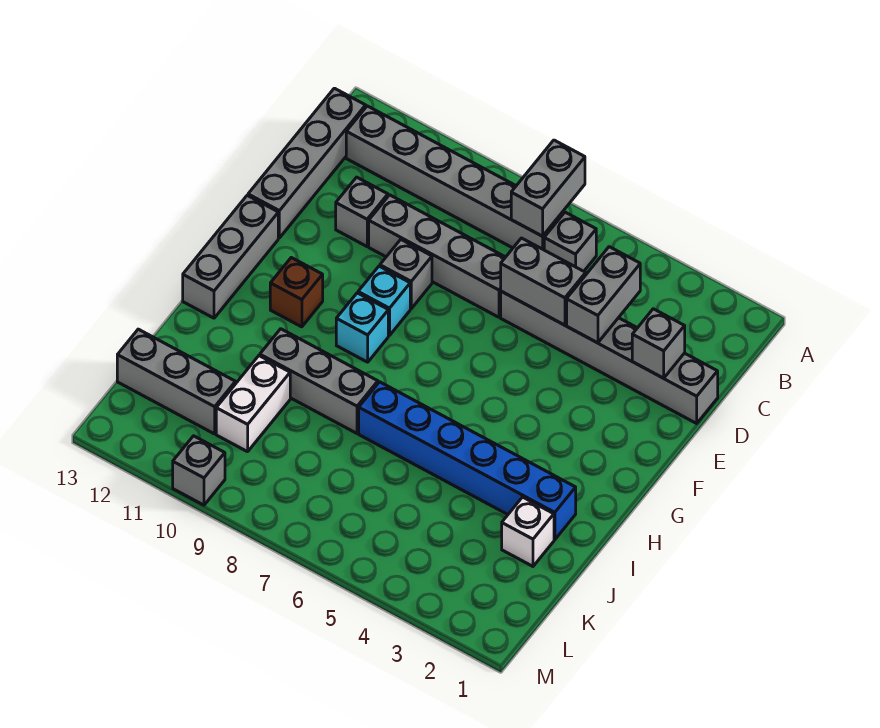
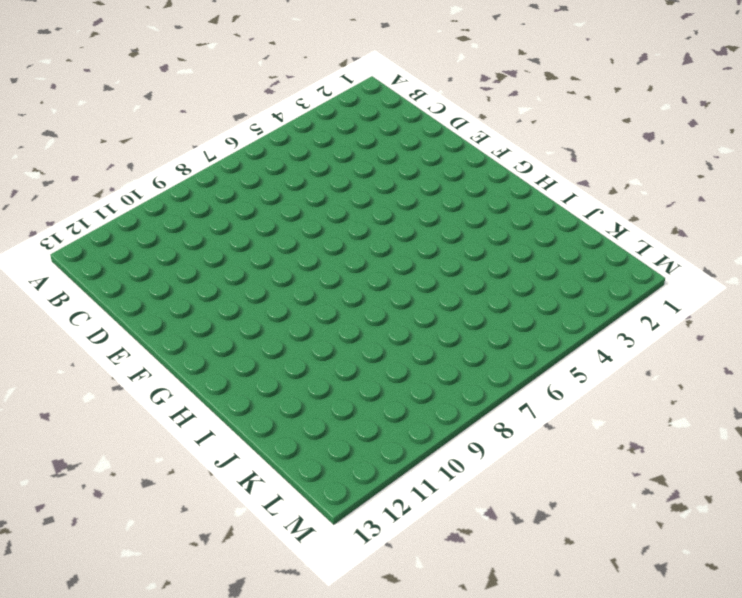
none -> grey 1x1 brick [544,212,596,271]
none -> grey 1x6 brick [346,106,563,250]
none -> grey 1x4 brick [248,88,366,238]

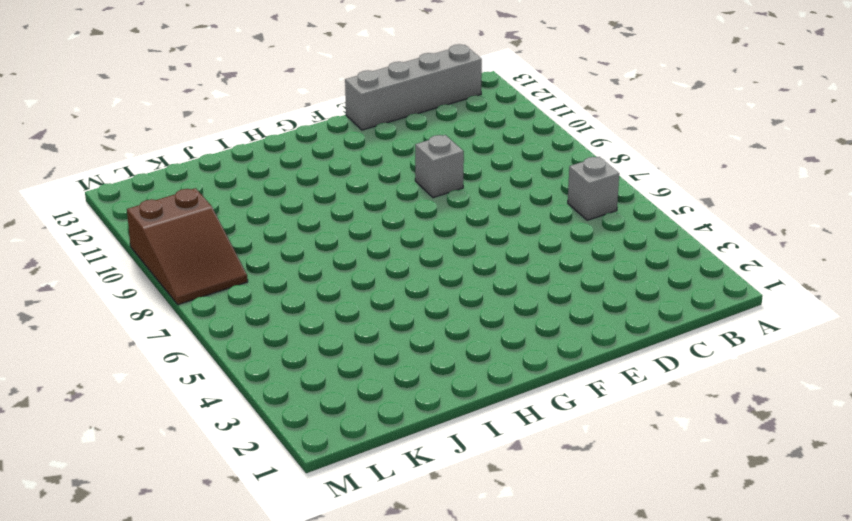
brown 2x3 slope [127,188,248,305] -> grey 1x1 brick [173,436,225,505]
none -> grey 1x6 brick [346,106,563,250]
none -> grey 1x6 brick [501,291,718,423]
none -> grey 1x4 brick [369,195,505,317]

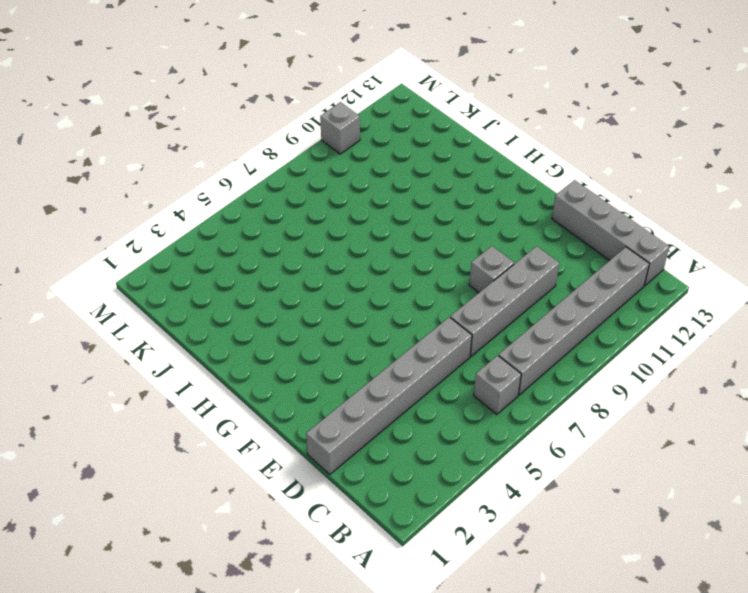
none -> grey 1x1 brick [336,177,388,246]
none -> cyan 1x1 brick [358,266,410,336]
none -> grey 1x3 brick [183,195,278,318]

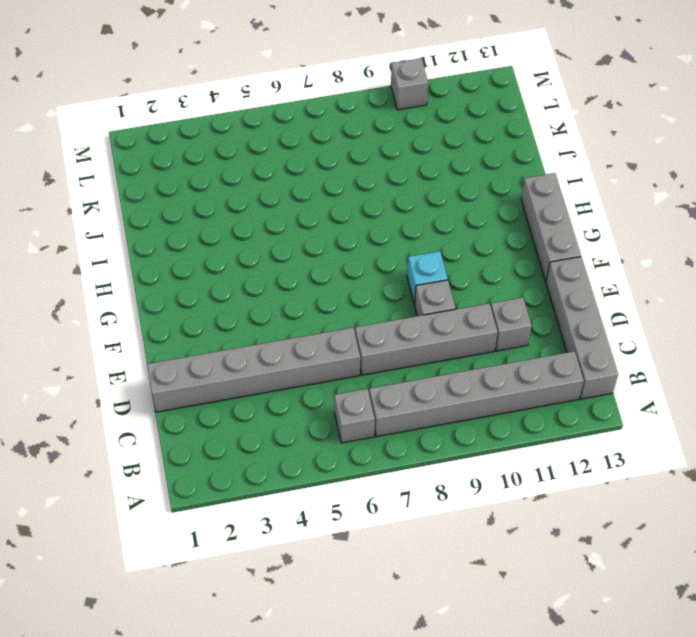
none -> cyan 1x1 brick [336,293,388,362]
none -> brown 1x1 brick [270,258,323,327]
none -> blue 1x6 brick [359,382,576,540]

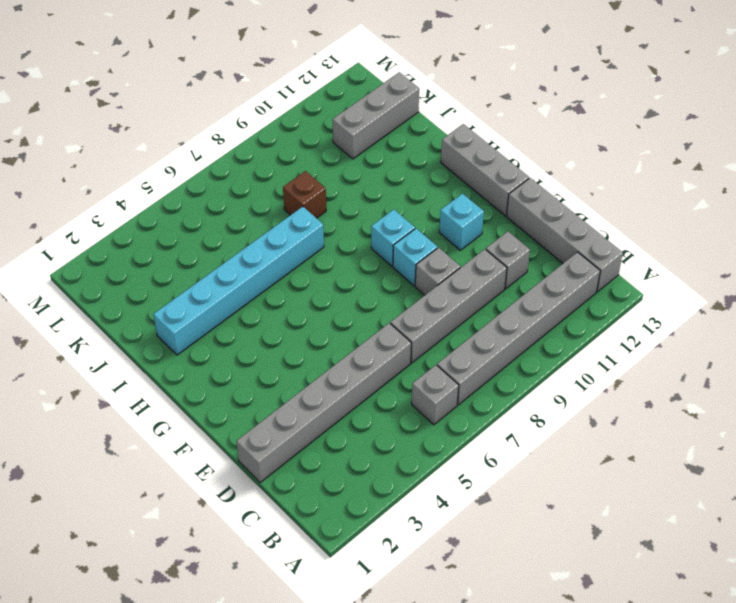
cyan 1x1 brick [439,194,484,250] -> none
cyan 1x6 brick [153,207,324,355] -> blue 1x6 brick [359,382,576,540]
brown 1x1 brick [283,171,326,218] -> brown 1x1 brick moved to [270,258,323,327]
none -> grey 1x3 brick [260,329,378,433]
none -> white 1x1 brick [502,497,554,566]
none -> white 1x2 brick [216,356,290,452]

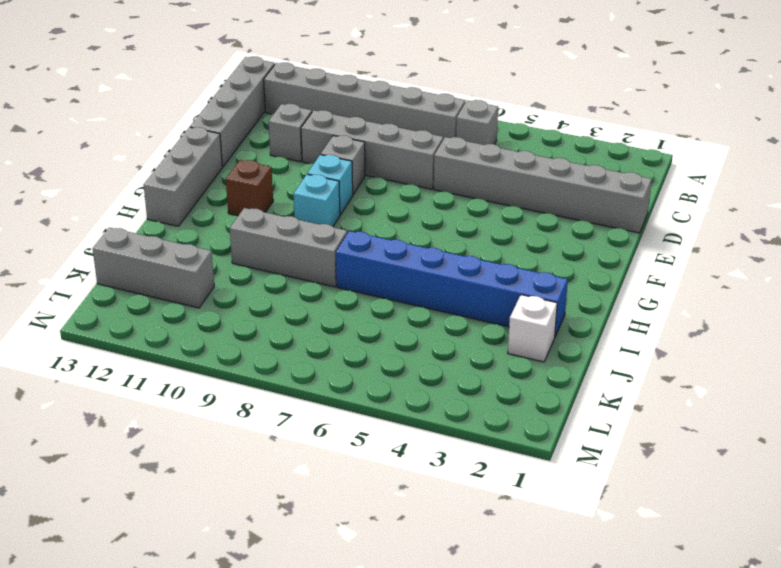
none -> white 1x2 brick [216,356,290,452]
none -> grey 1x1 brick [173,436,225,505]
none -> grey 1x2 brick [511,140,585,236]

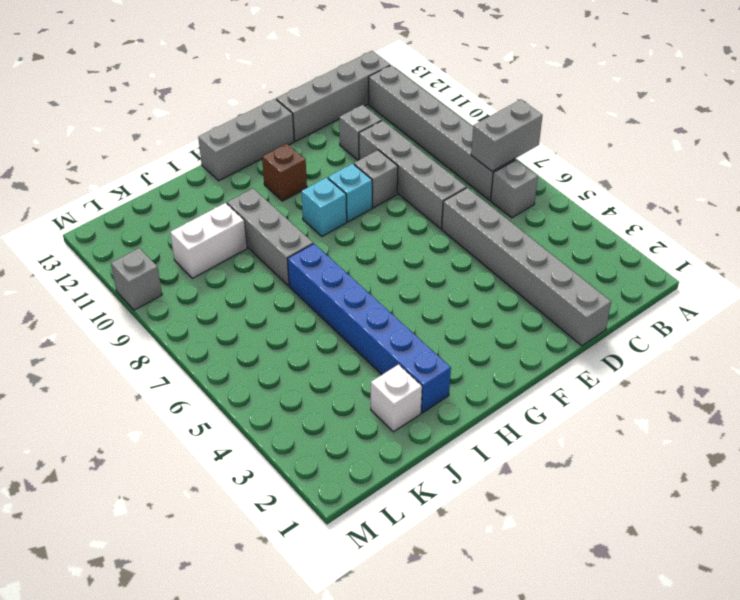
none -> grey 1x3 brick [117,329,235,434]
none -> grey 1x2 brick [567,247,640,343]
none -> grey 1x1 brick [632,309,685,378]

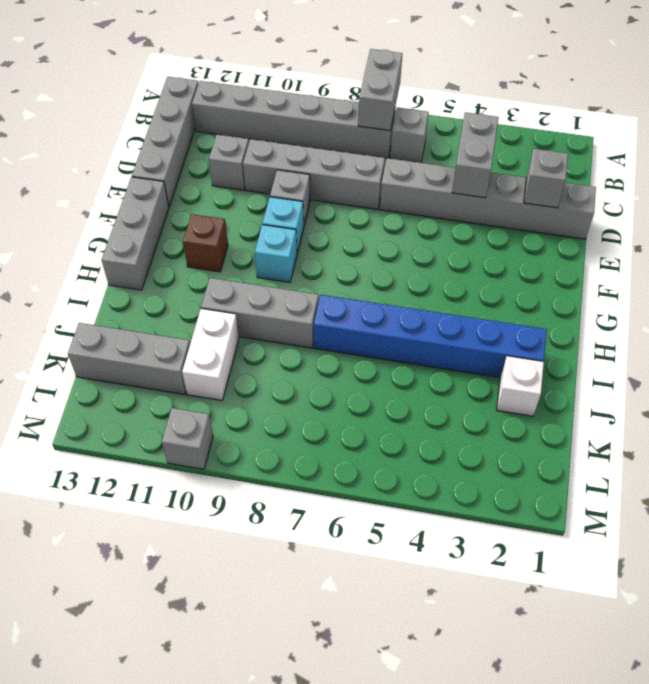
none -> grey 1x2 brick [501,238,586,325]

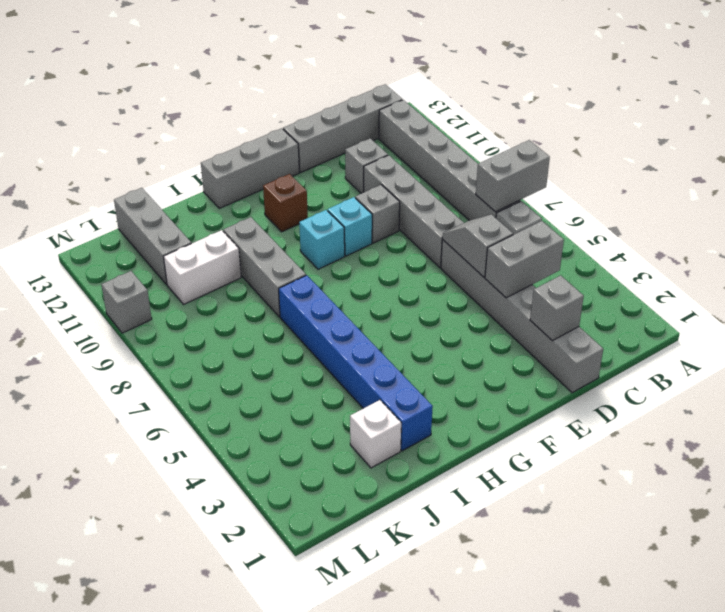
grey 1x2 slope [442,214,513,277] -> grey 1x2 brick [501,238,586,325]

